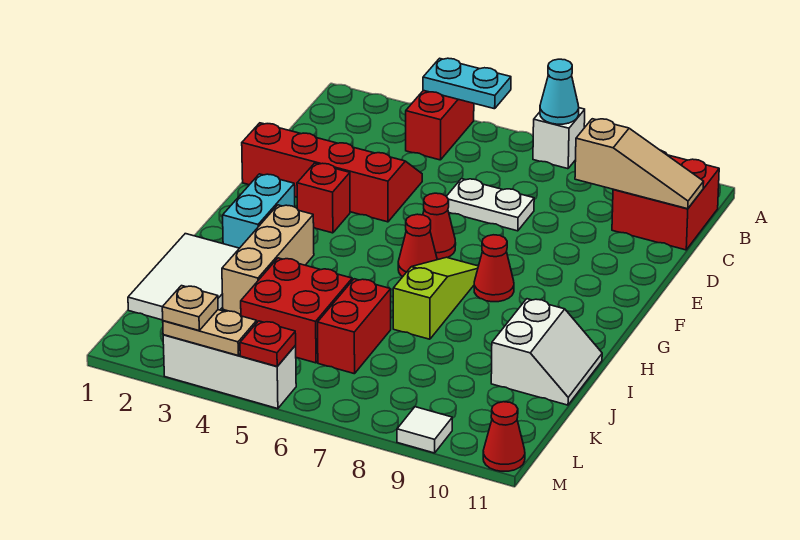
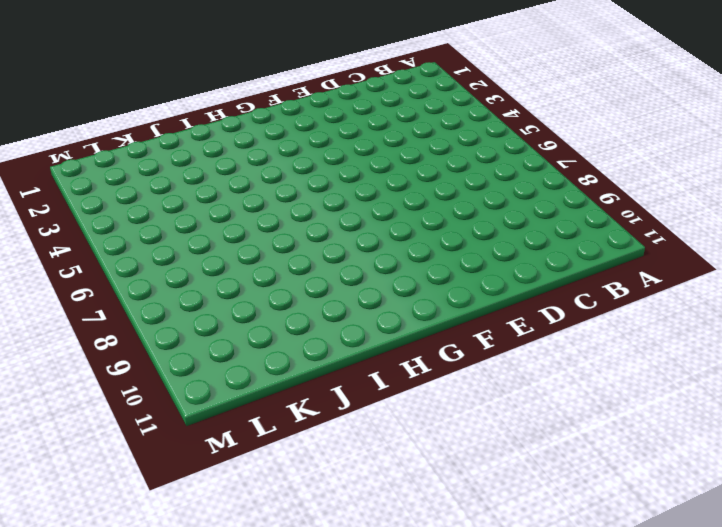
none -> red 1x2 brick [406,90,474,160]
none -> white 1x1 brick [533,108,585,169]
none -> red 2x2 brick [612,151,719,250]

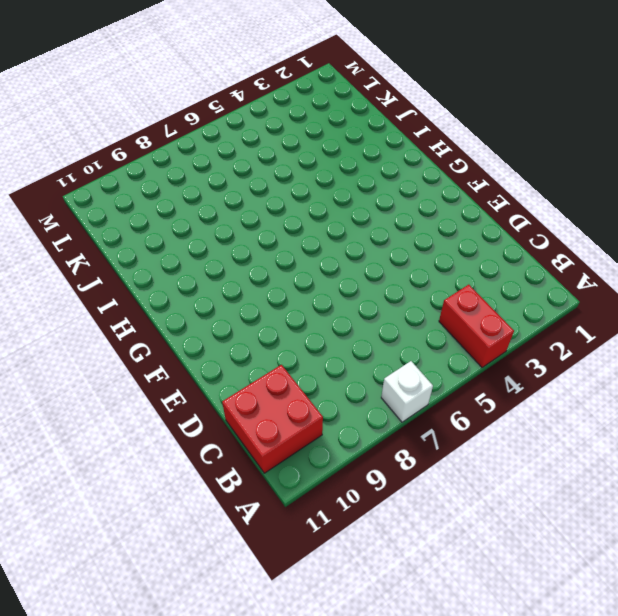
none -> red 2x4 slope [242,123,422,222]
none -> white 1x2 plate [446,179,534,231]
none -> red 1x1 brick [297,163,350,233]

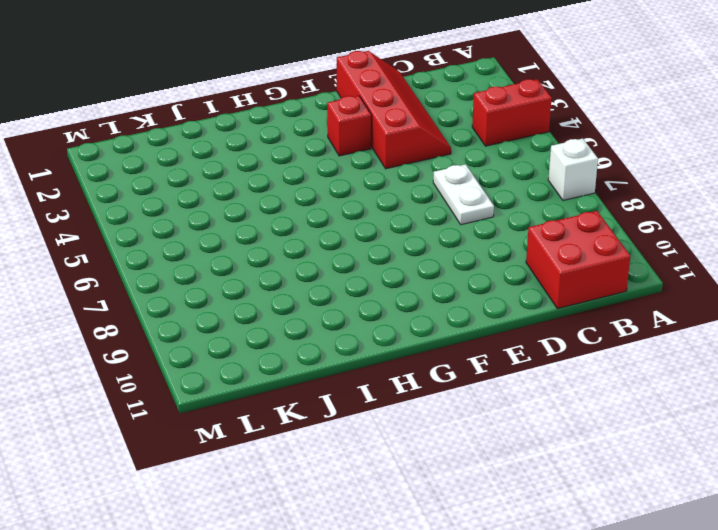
none -> red 1x1 cone [423,193,456,259]
none -> cyan 1x2 brick [223,174,295,248]
none -> red 1x1 cone [398,214,437,277]

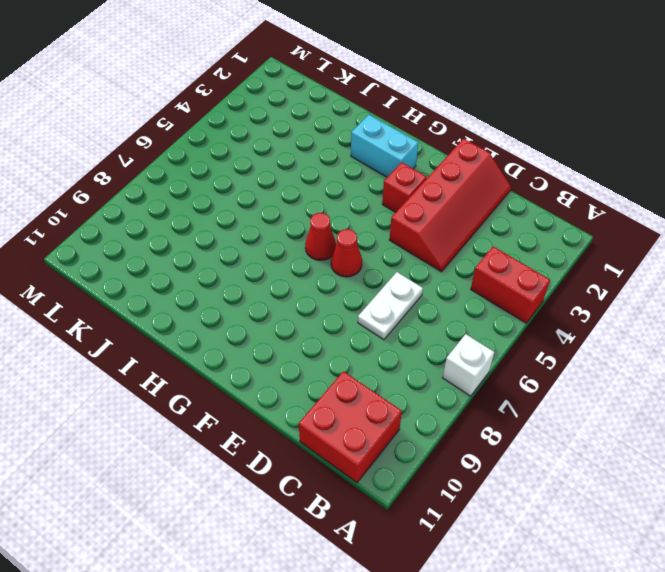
none -> lime 1x3 slope [393,257,478,339]
none -> red 1x1 cone [474,235,514,302]
none -> tan 1x3 brick [222,205,314,314]

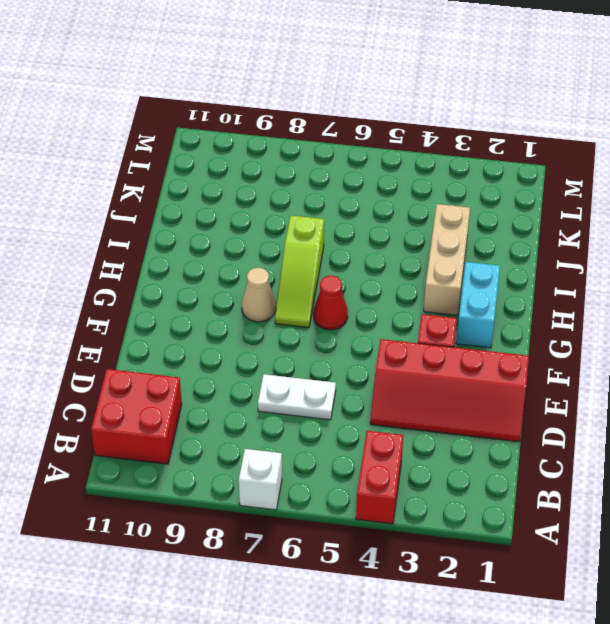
tan 1x1 cone [242,268,276,322] -> red 1x1 cone [474,235,514,302]
none -> red 1x1 cone [423,193,456,259]
none -> white 2x3 tile [128,234,239,320]
none -> white 2x2 slope [491,299,602,405]

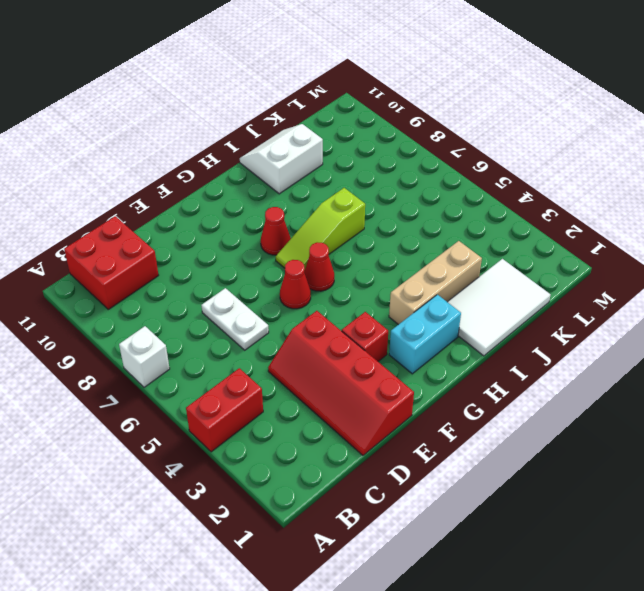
none -> red 2x2 brick [241,258,352,363]
none -> red 1x2 brick [318,279,391,374]
none -> white 1x3 brick [163,335,296,409]

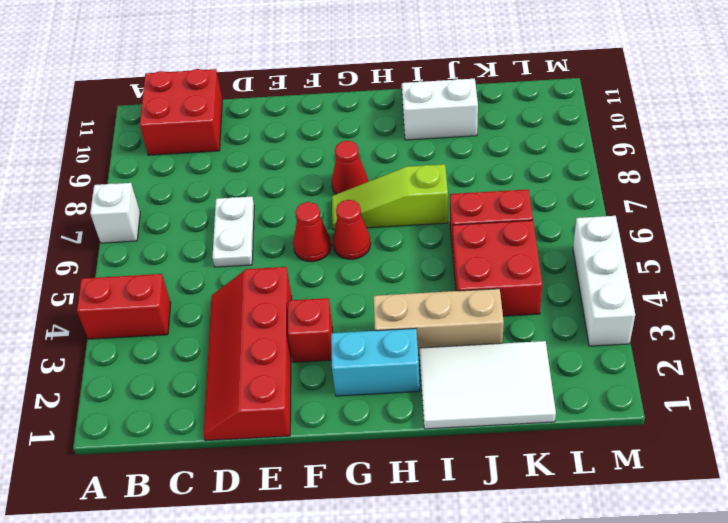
none -> white 1x1 tile [397,407,452,453]
none -> red 1x1 cone [483,402,525,471]
none -> cyan 1x2 plate [423,58,511,109]

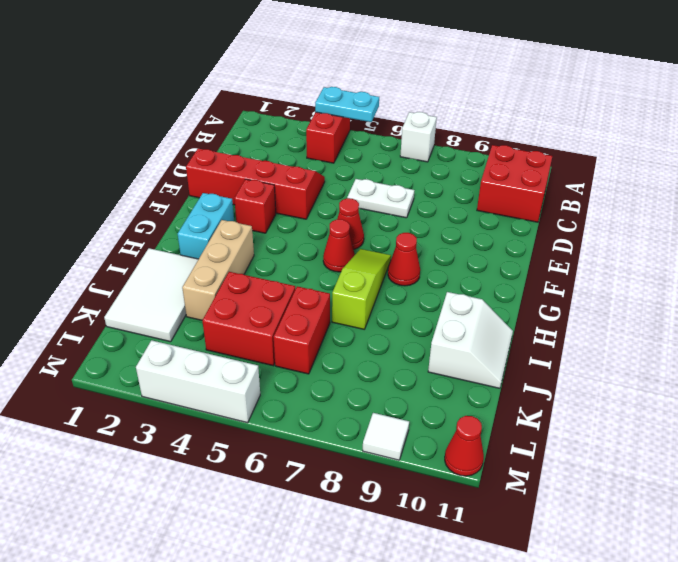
none -> cyan 1x1 cone [540,59,579,124]
none -> tan 1x3 slope [575,119,704,209]
none -> tan 1x2 plate [163,310,257,355]

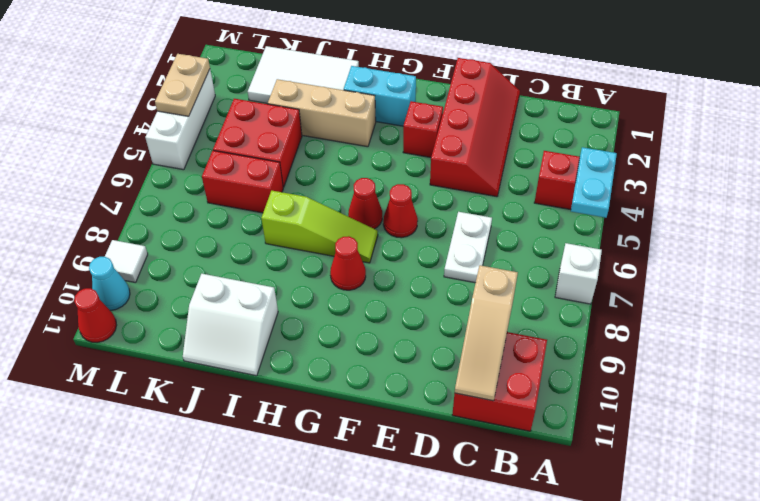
cyan 1x1 cone [89,257,130,310] -> cyan 1x1 cone moved to [540,59,579,124]
none -> red 1x1 plate [240,321,296,366]
none -> tan 1x1 plate [162,286,218,330]

